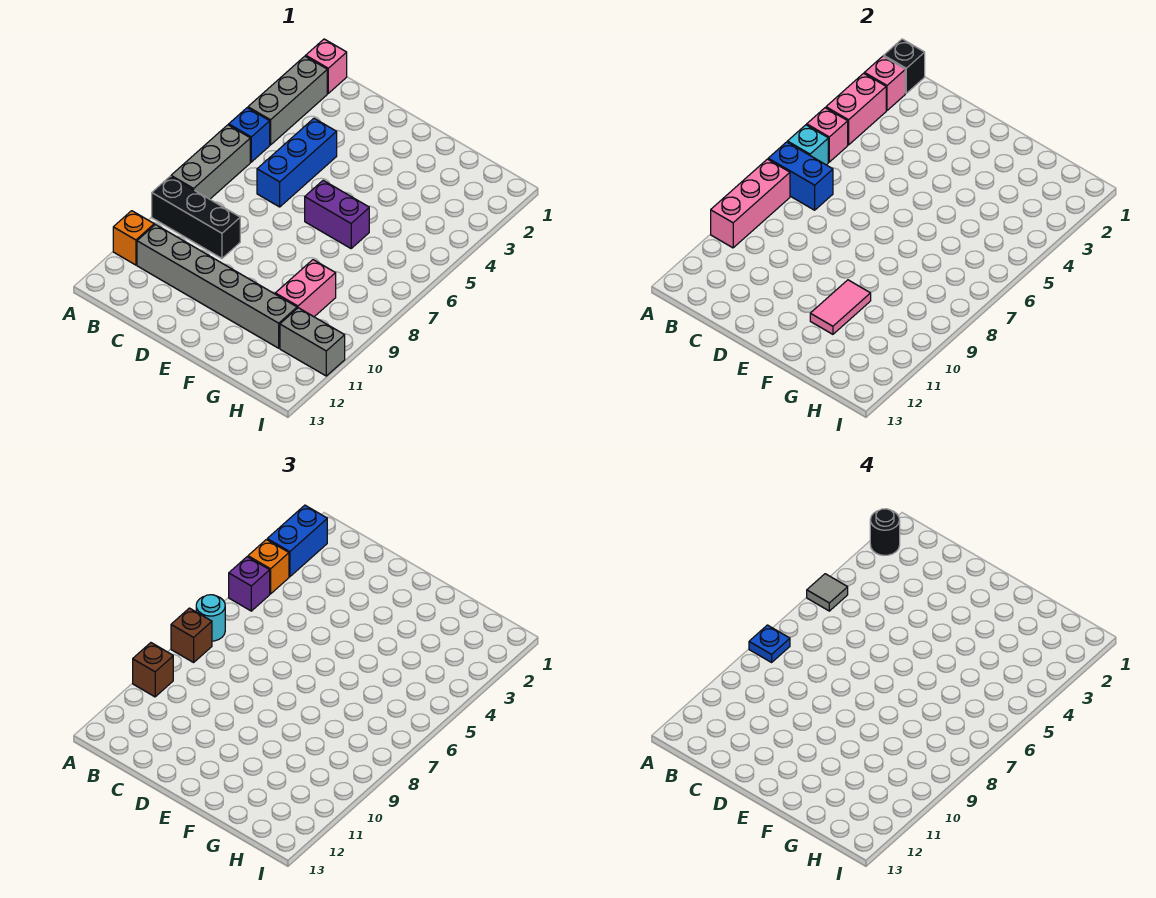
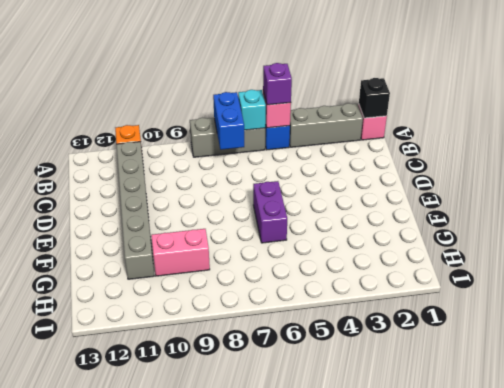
none -> black 1x3 brick [152,176,240,258]
none -> blue 1x3 brick [257,118,337,207]
none -> grey 1x2 brick [280,308,345,376]

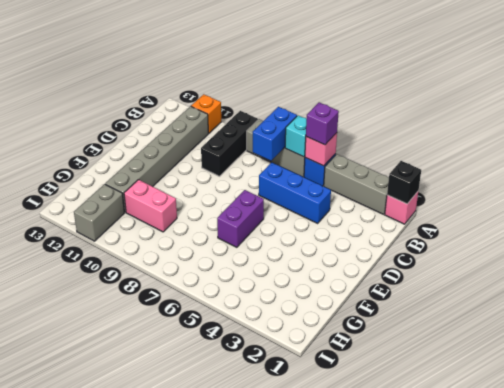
none -> pink 1x1 brick [864,56,905,110]
none -> pink 1x2 brick [826,73,886,145]
none -> pink 1x3 brick [711,159,790,248]

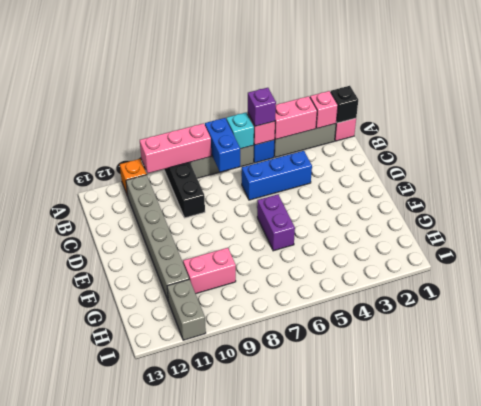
none -> pink 1x2 tile [810,280,871,334]
none -> blue 1x2 brick [267,505,327,577]
none -> orange 1x1 brick [248,540,289,594]

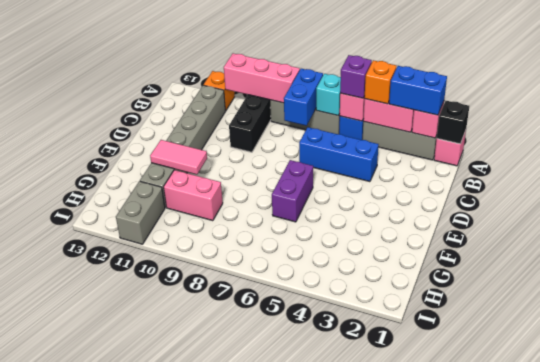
none -> cyan 1x1 round brick [196,595,225,641]
none -> brown 1x1 brick [171,608,212,662]
none -> brown 1x1 brick [133,643,173,697]

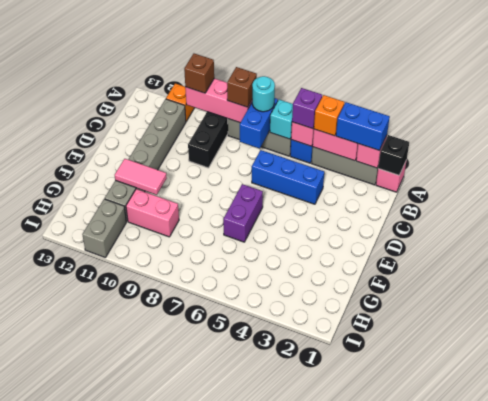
none -> black 1x1 round brick [870,509,900,555]
none -> grey 1x1 tile [807,574,848,611]
none -> blue 1x1 plate [749,625,790,662]

